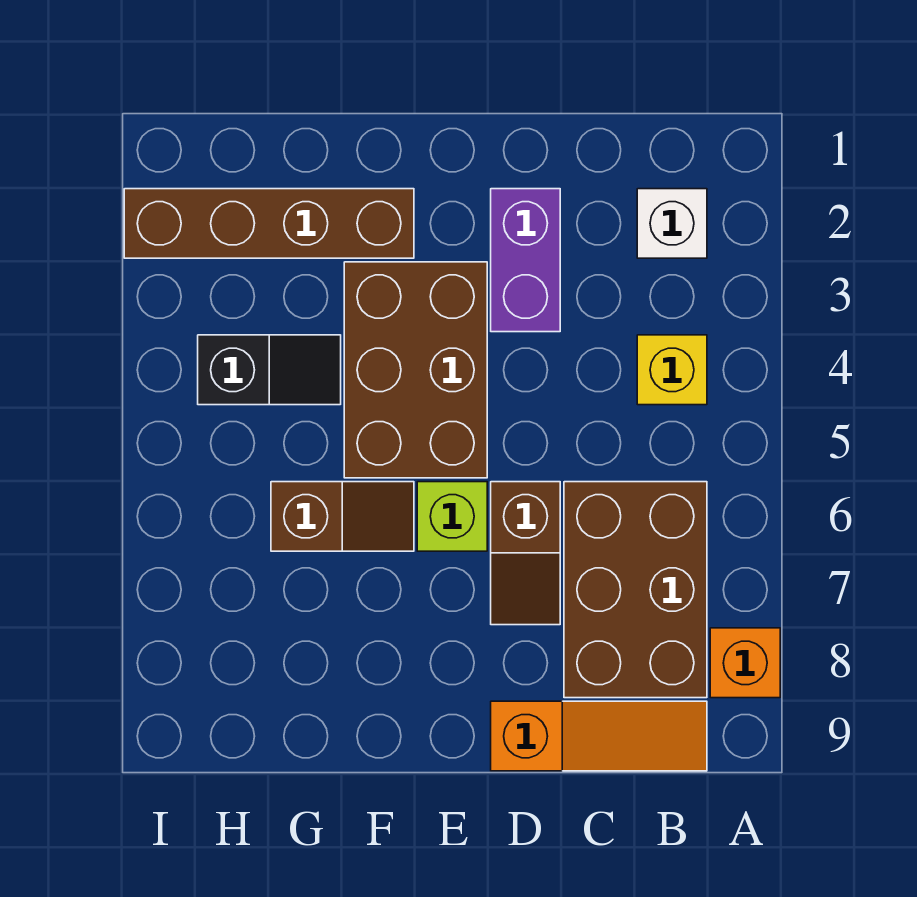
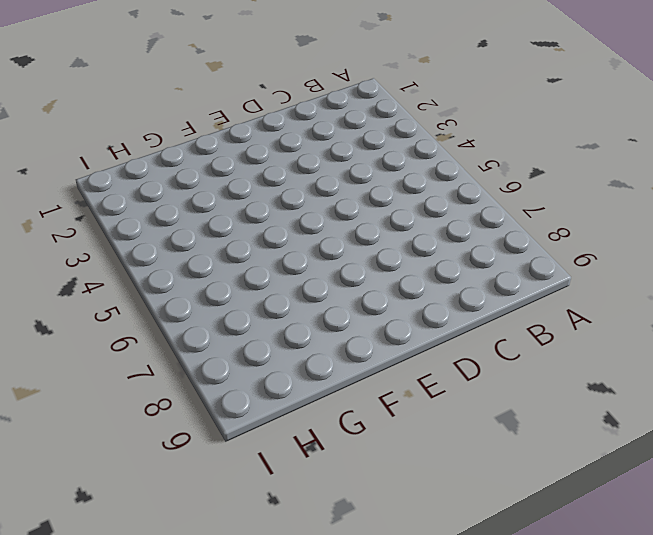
none -> orange 1x1 brick [710,628,780,698]
none -> white 1x1 brick [637,189,707,258]
none -> yellow 1x1 brick [637,335,707,405]

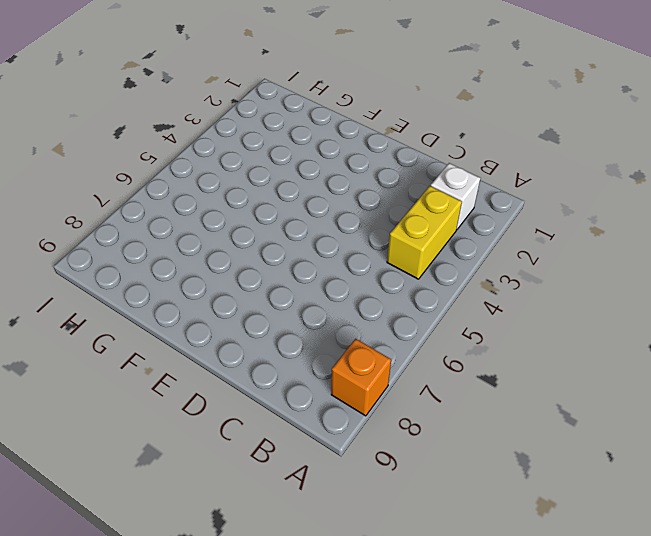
yellow 1x2 brick [387,186,462,279] -> yellow 1x1 brick [637,335,707,405]
none -> brown 2x3 brick [564,482,707,698]
none -> orange 1x3 slope [491,701,707,771]
none -> purple 1x2 brick [491,189,560,332]

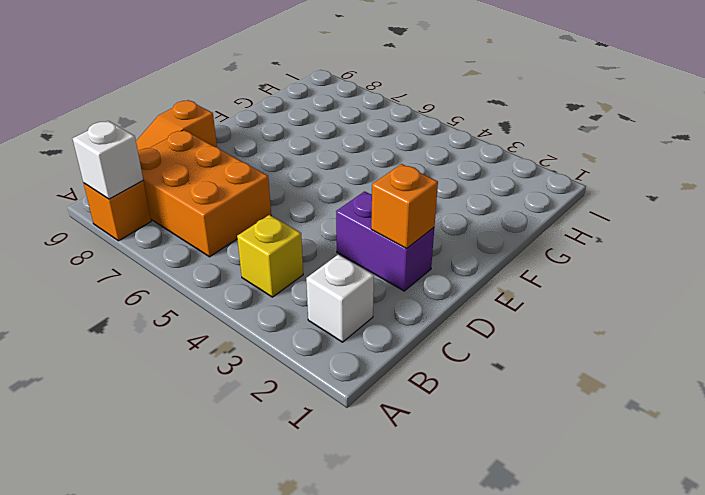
white 1x1 brick [73,121,143,199] -> none
orange 2x3 brick [138,130,271,257] -> brown 2x3 brick [564,482,707,698]
orange 1x1 brick [371,164,438,249] -> none
none -> brown 1x2 slope [491,482,560,625]
none -> brown 2x3 brick [344,262,487,478]
none -> lime 1x1 brick [417,482,487,551]

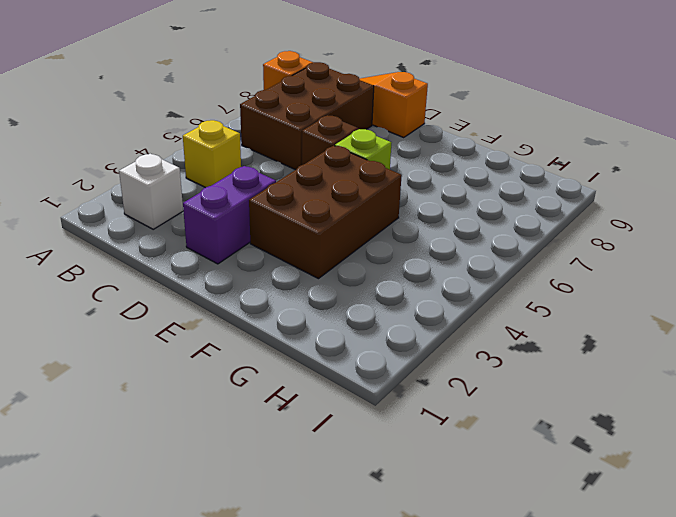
none -> brown 1x4 brick [124,189,414,258]
none -> brown 1x2 slope [271,482,414,551]
none -> black 1x2 slope [198,335,341,405]

